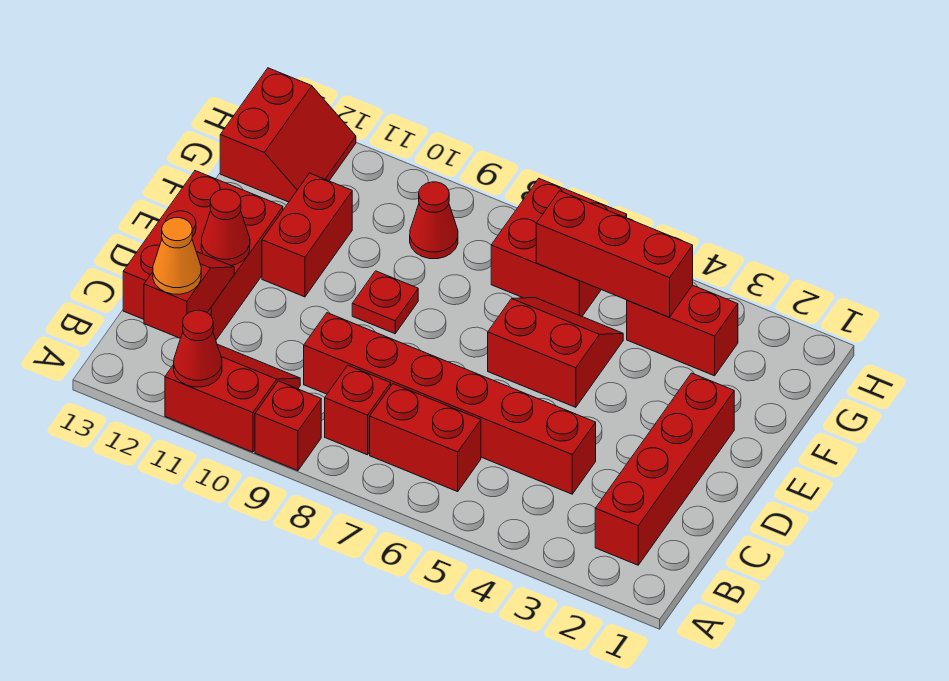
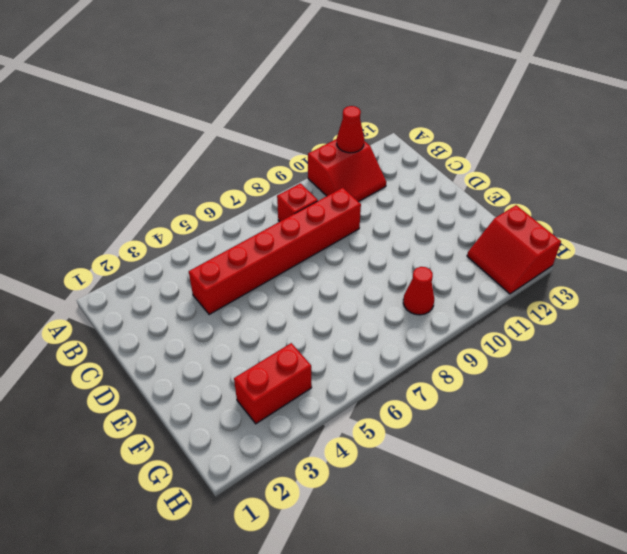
none -> red 1x1 brick [255,381,321,471]
none -> red 1x4 brick [595,373,734,565]
none -> red 1x2 brick [370,384,481,492]

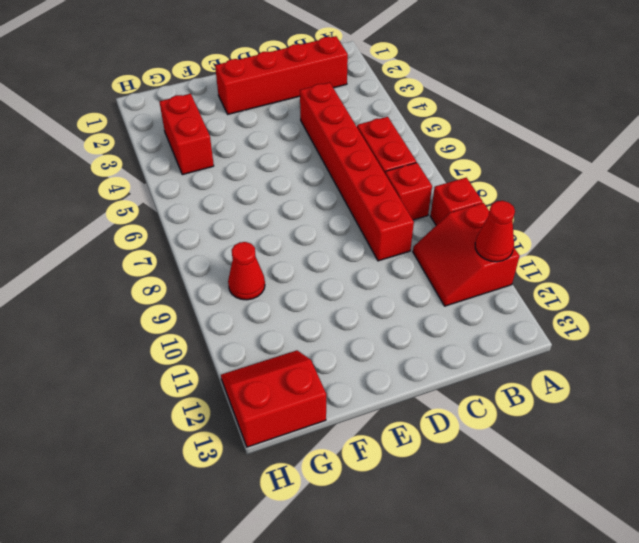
none -> red 2x3 brick [123,171,283,340]
none -> red 2x2 slope [488,297,623,407]
none -> red 1x1 plate [352,271,418,334]

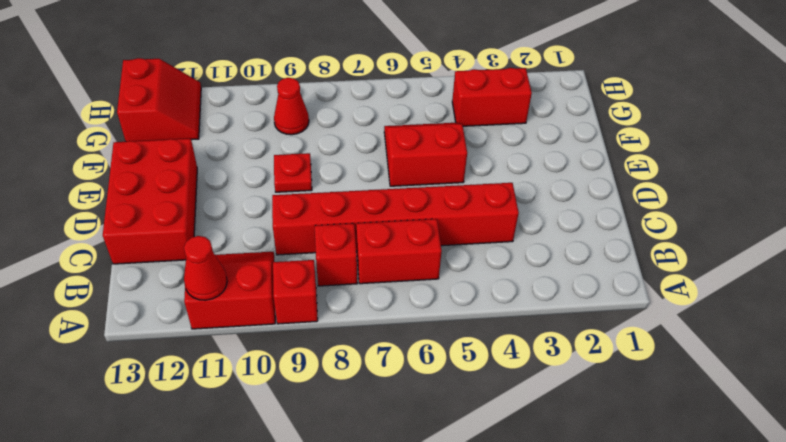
none -> red 1x4 brick [595,373,734,565]
none -> red 1x2 brick [262,173,352,297]
none -> red 2x2 brick [491,179,627,316]

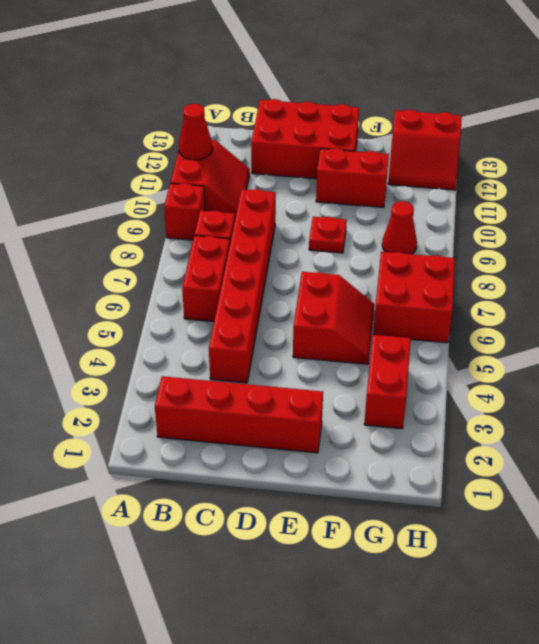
none -> red 1x2 slope [144,252,234,338]
none -> red 1x1 cone [201,189,250,265]
none -> red 1x3 brick [536,191,693,317]

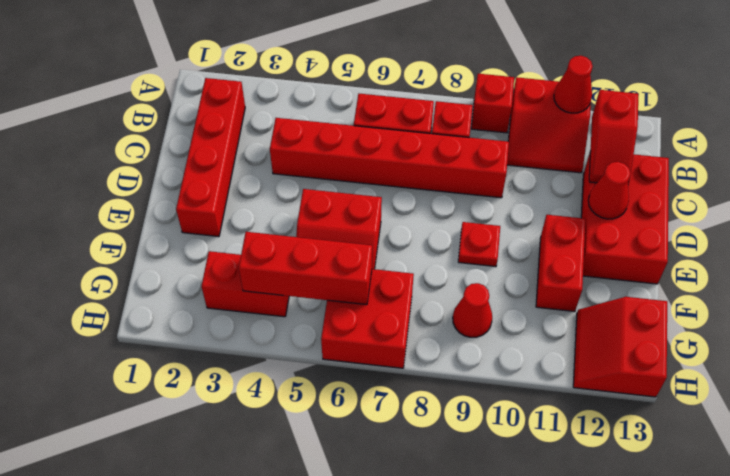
none -> orange 1x1 cone [153,218,201,294]

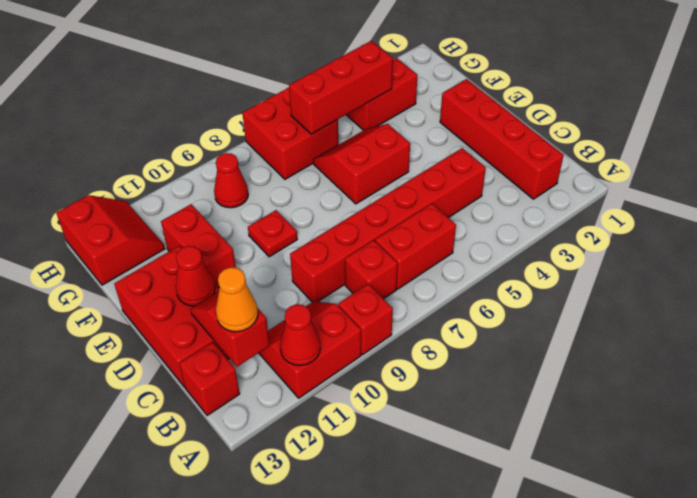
red 1x1 brick [179,342,240,416] -> none

